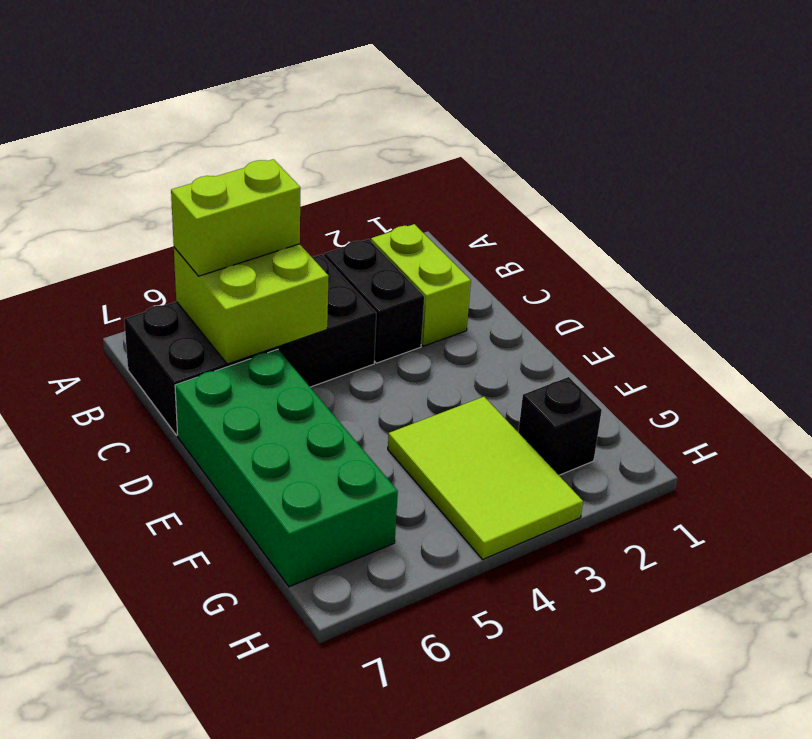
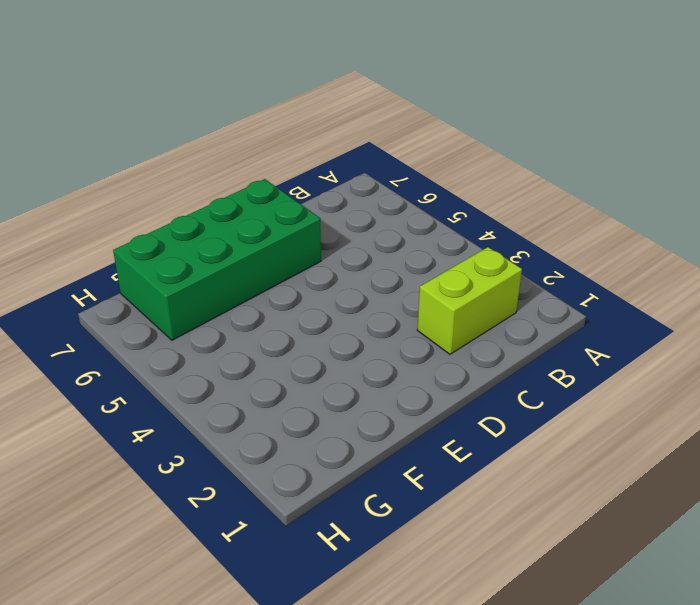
none -> black 1x2 brick [324,239,424,363]
none -> black 2x4 brick [124,254,376,435]

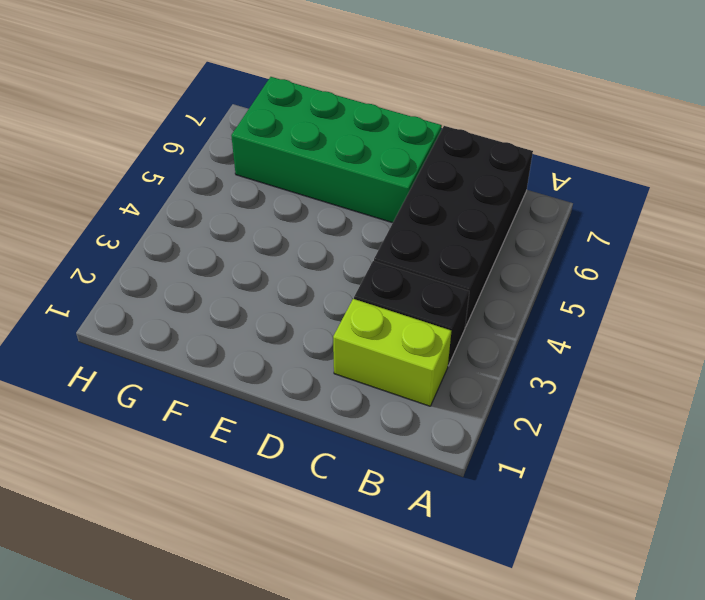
none -> lime 2x3 tile [388,397,583,559]
none -> black 1x1 brick [518,377,602,475]

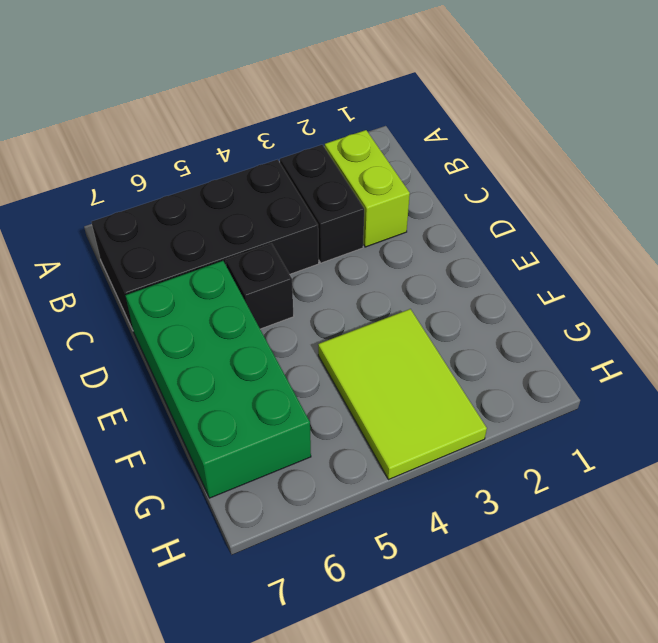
black 1x1 brick [226,244,294,329] -> black 1x1 brick moved to [518,377,602,475]
none -> lime 2x2 brick [174,244,329,364]
none -> lime 1x2 brick [171,159,300,276]

